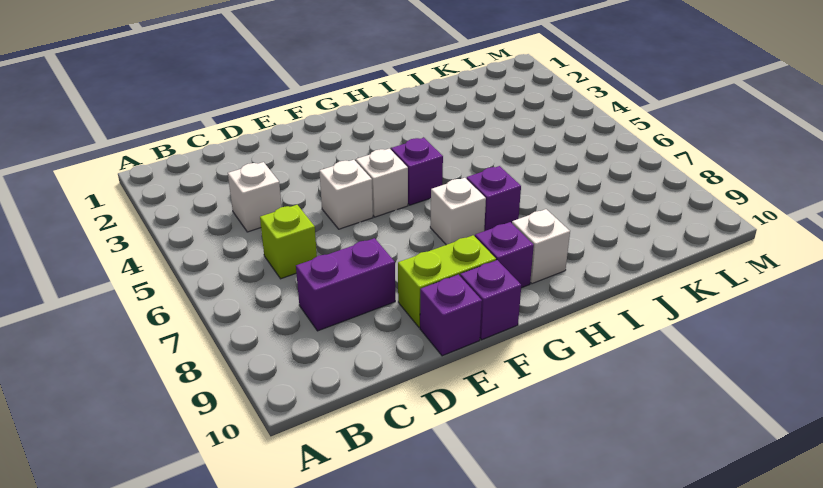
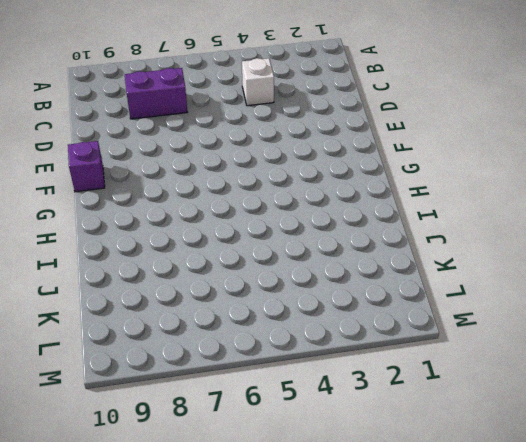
purple 1x2 brick [125,68,187,119] -> purple 1x2 brick turned to [296,238,395,331]
none -> lime 1x1 brick [260,205,317,279]
none -> white 1x1 brick [319,160,373,229]
none -> lime 1x2 brick [398,235,496,328]

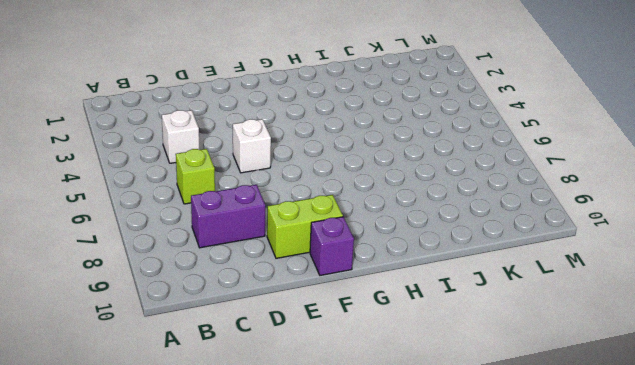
none -> purple 1x1 brick [420,275,482,356]
none -> white 1x1 brick [356,149,408,217]
none -> purple 1x1 brick [391,138,443,205]

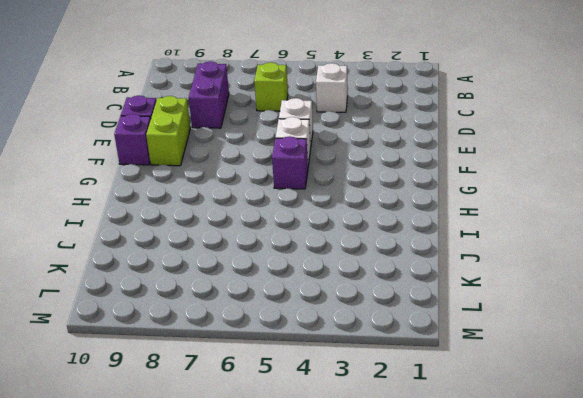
none -> white 1x1 brick [430,178,486,245]
none -> purple 1x1 brick [475,222,534,288]
none -> purple 1x1 brick [467,166,521,231]

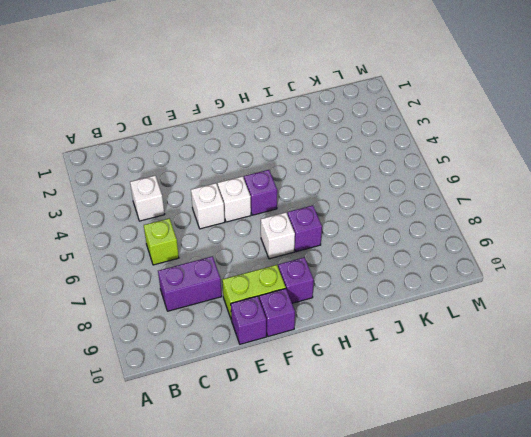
none -> white 1x1 brick [512,209,570,284]

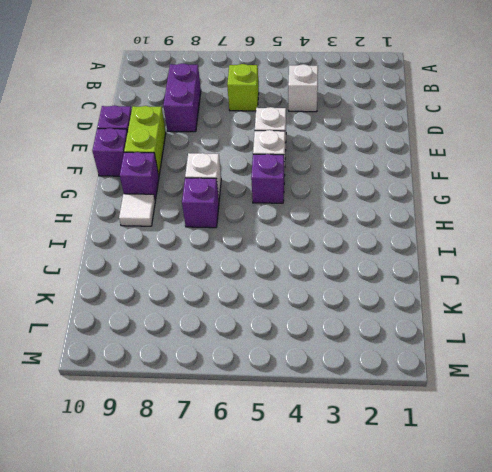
white 1x1 tile [119,194,155,226] -> white 1x1 brick [512,209,570,284]

